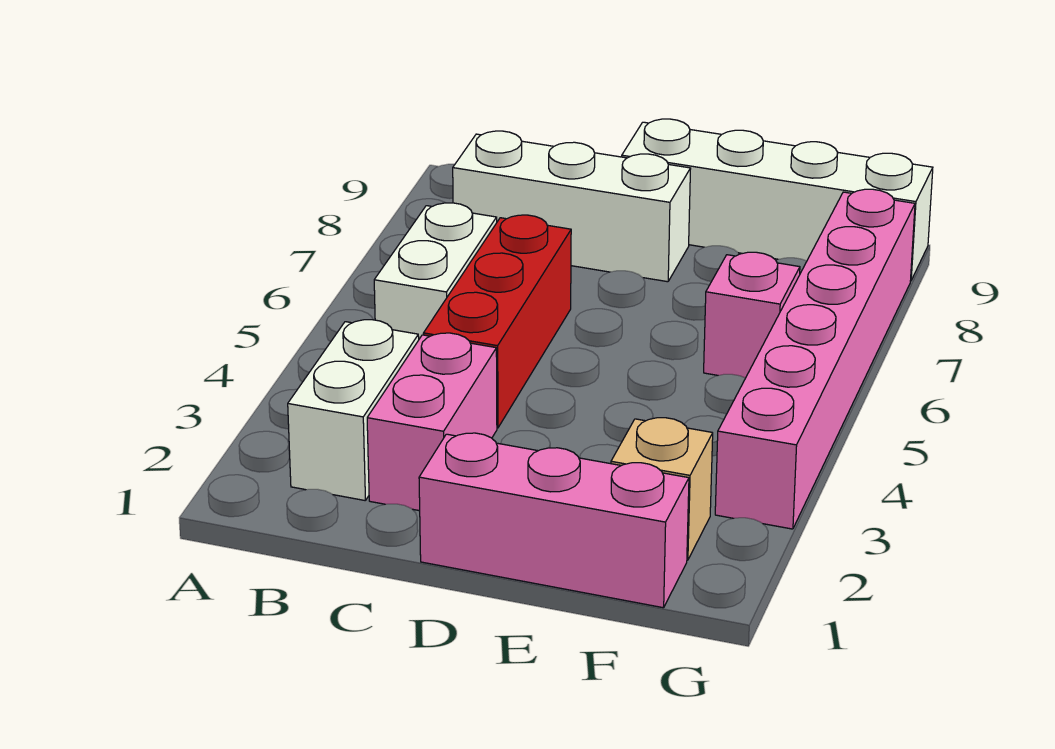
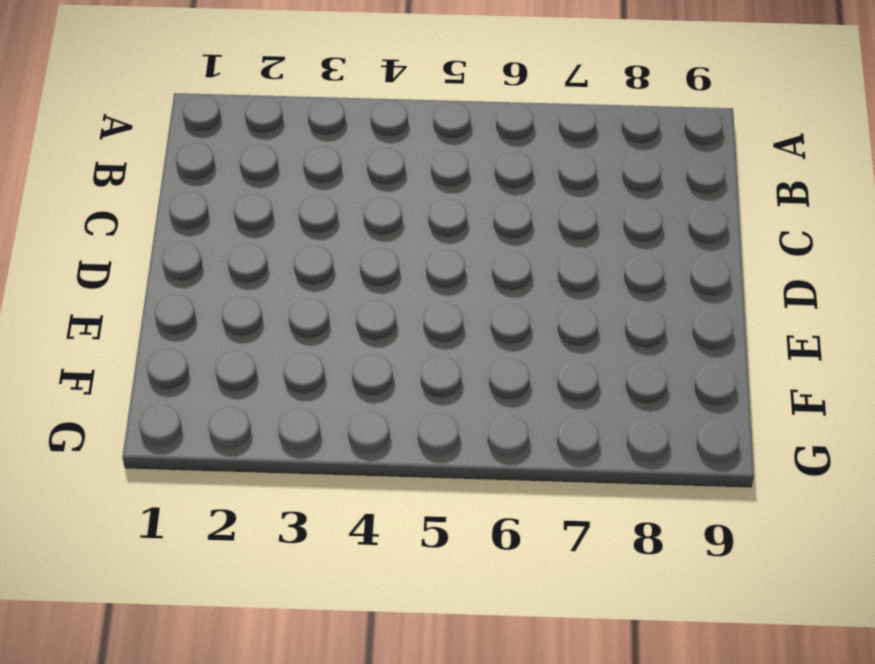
none -> white 1x2 brick [288,320,419,501]
none -> white 1x2 brick [374,203,497,339]

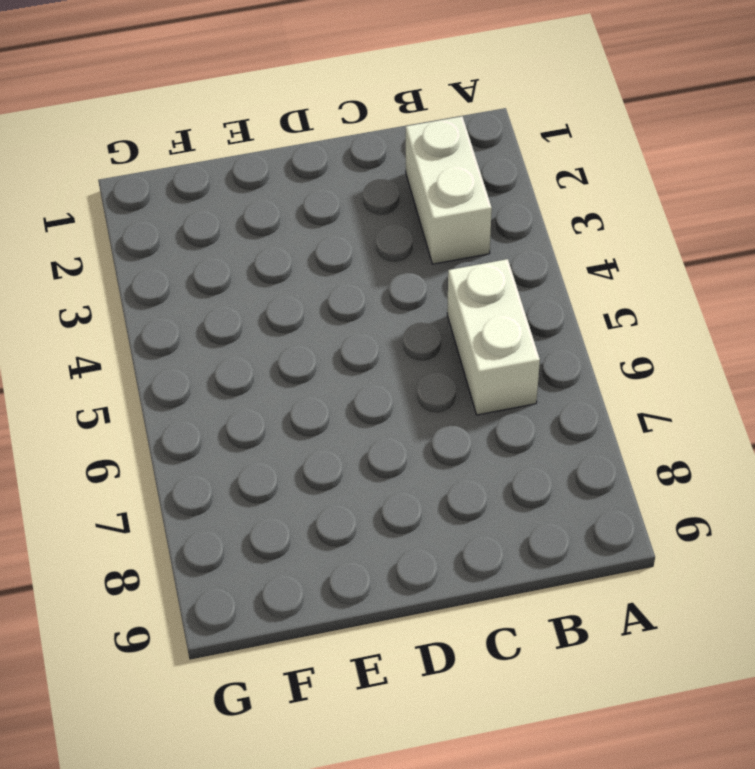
none -> white 1x3 brick [453,131,691,282]
none -> pink 1x2 brick [367,333,497,511]

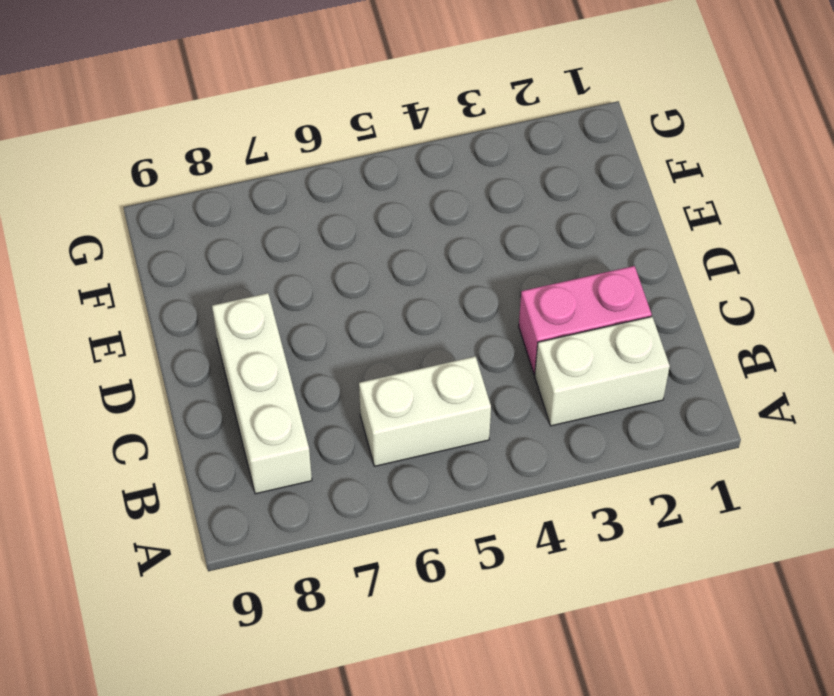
none -> red 1x3 brick [423,215,571,428]
none -> pink 1x3 brick [419,433,689,608]

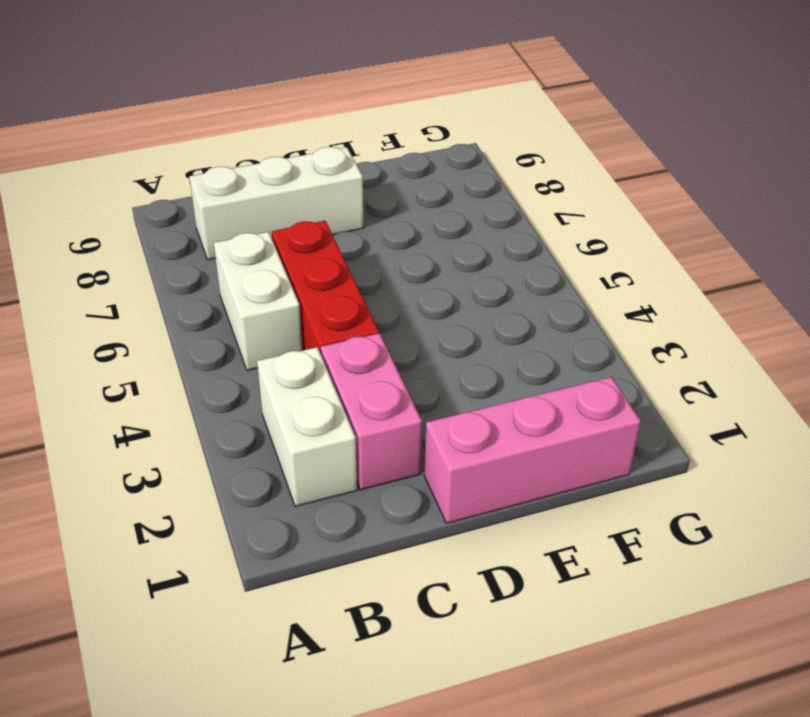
none -> white 1x4 brick [622,119,933,281]
none -> tan 1x1 brick [611,418,713,560]

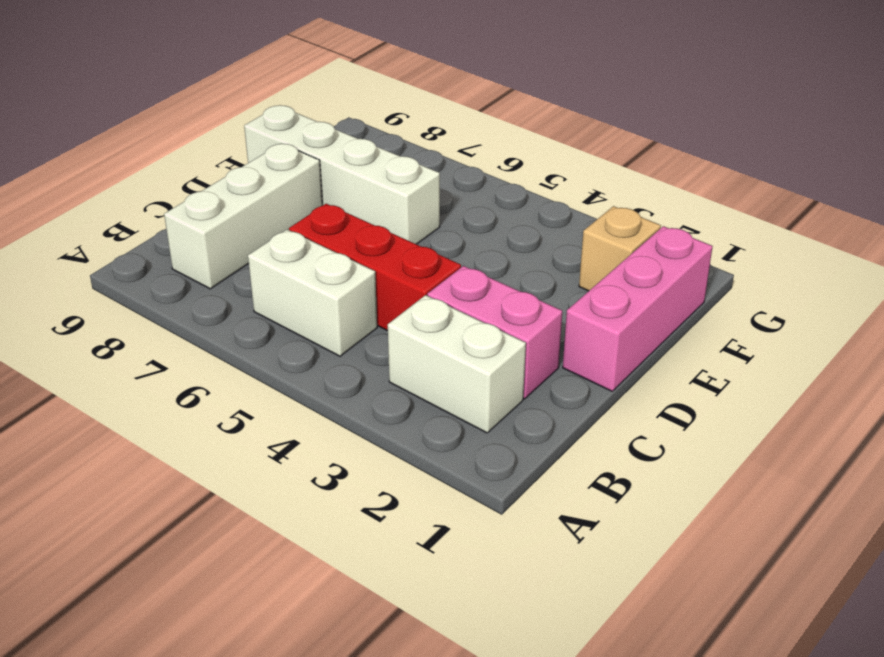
white 1x4 brick [244,105,440,244] -> white 1x4 brick turned to [622,119,933,281]
none -> pink 1x1 brick [704,252,800,378]
none -> pink 1x6 brick [715,189,915,529]

